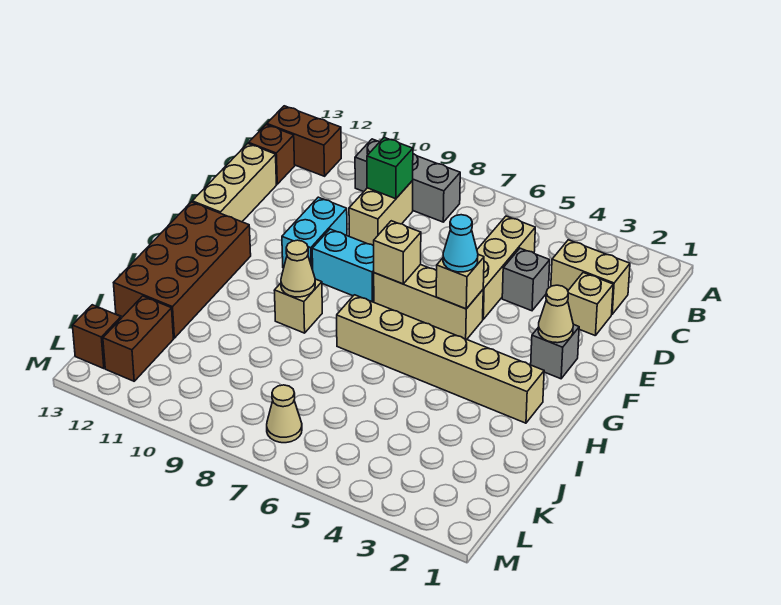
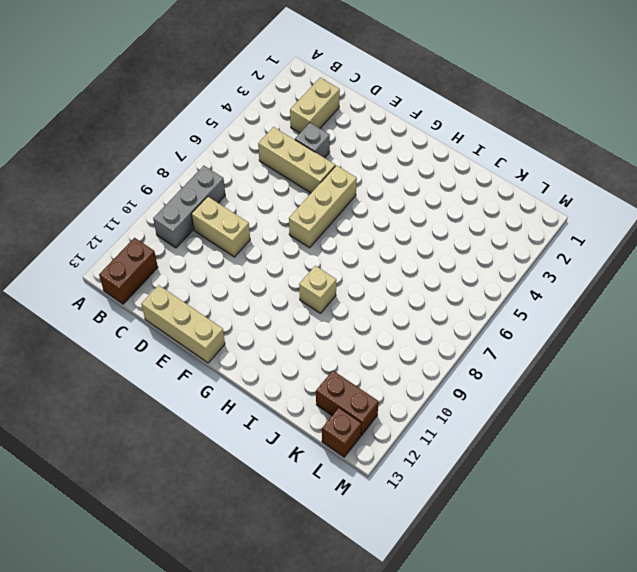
none -> brown 1x1 brick [249,125,295,184]
none -> tan 1x1 brick [568,273,613,335]
none -> cyan 1x2 brick [282,197,347,270]

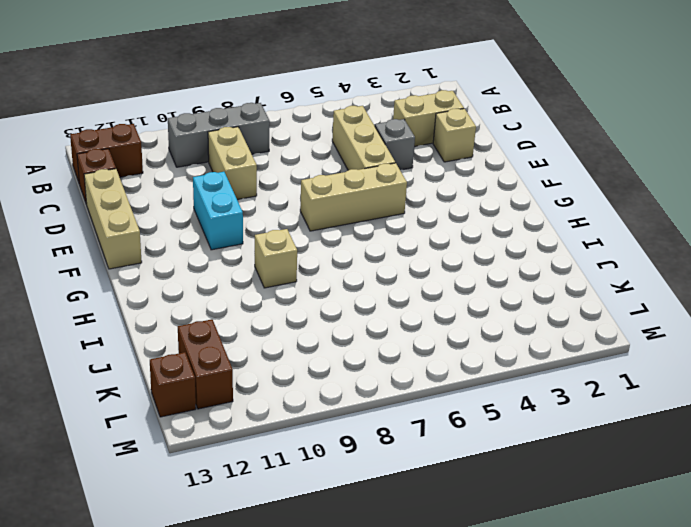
none -> grey 1x1 brick [531,324,579,379]
none -> cyan 1x2 brick [312,229,374,302]
none -> brown 2x4 brick [114,202,251,338]

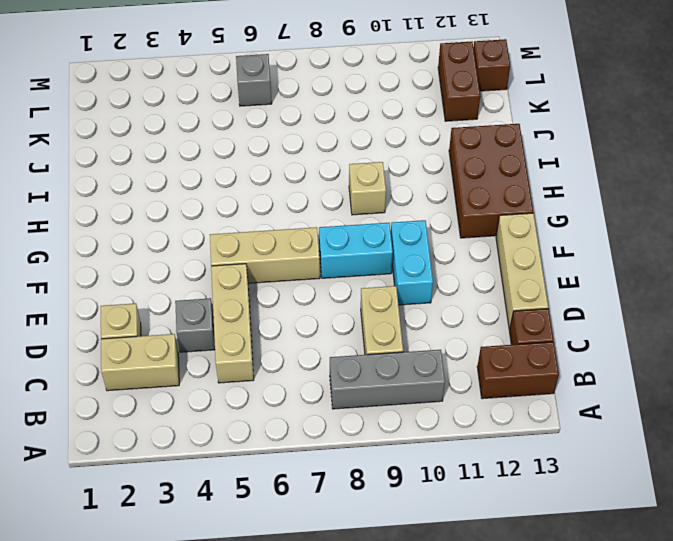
brown 2x3 brick [449,124,533,238] -> brown 2x4 brick [114,202,251,338]
grey 1x1 brick [236,54,272,106] -> grey 1x1 brick moved to [531,324,579,379]
none -> tan 1x6 brick [337,295,544,423]
none -> tan 1x1 cone [267,385,302,443]
none -> green 1x1 brick [367,138,413,199]

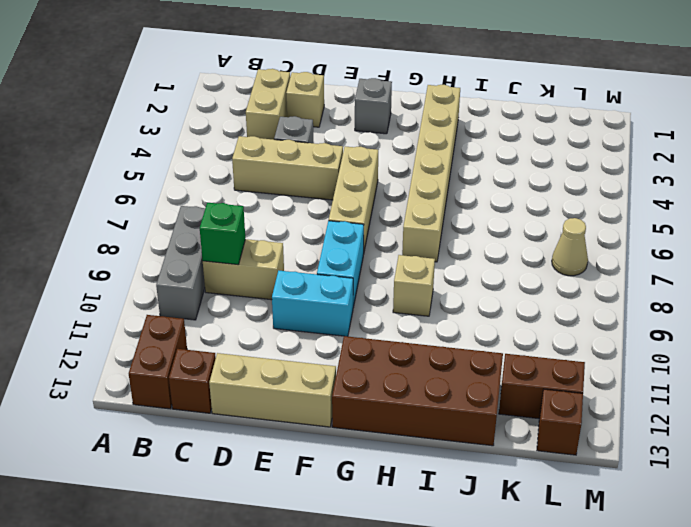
none -> tan 1x1 cone [538,285,573,343]
none -> tan 1x1 brick [436,255,484,309]
none -> tan 1x1 brick [374,221,421,284]

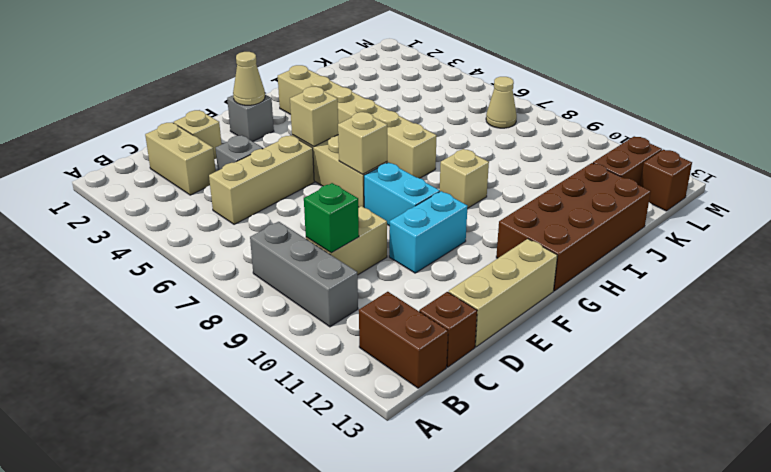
none -> tan 1x1 cone [281,240,315,297]
none -> cyan 1x1 cone [443,215,478,272]

